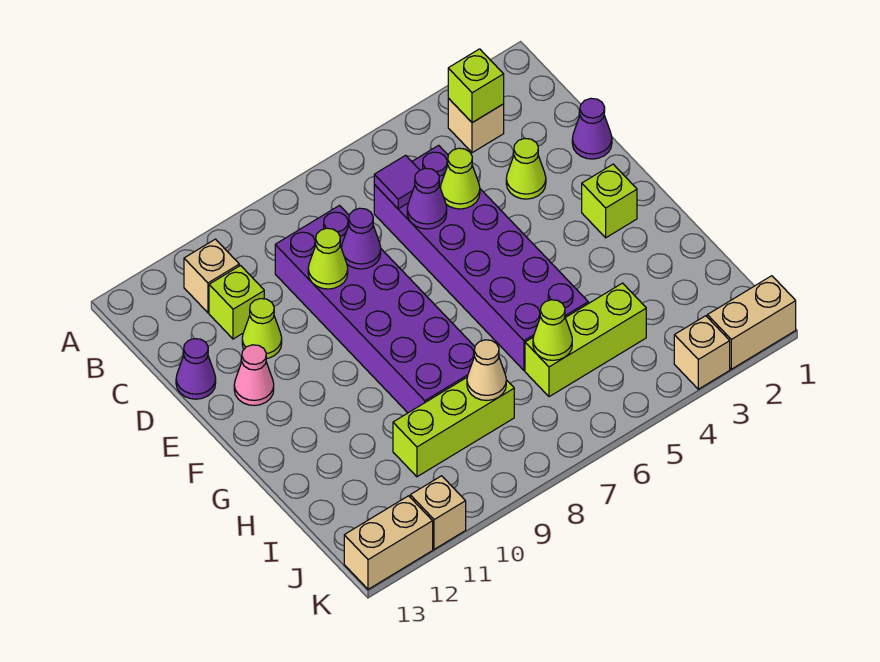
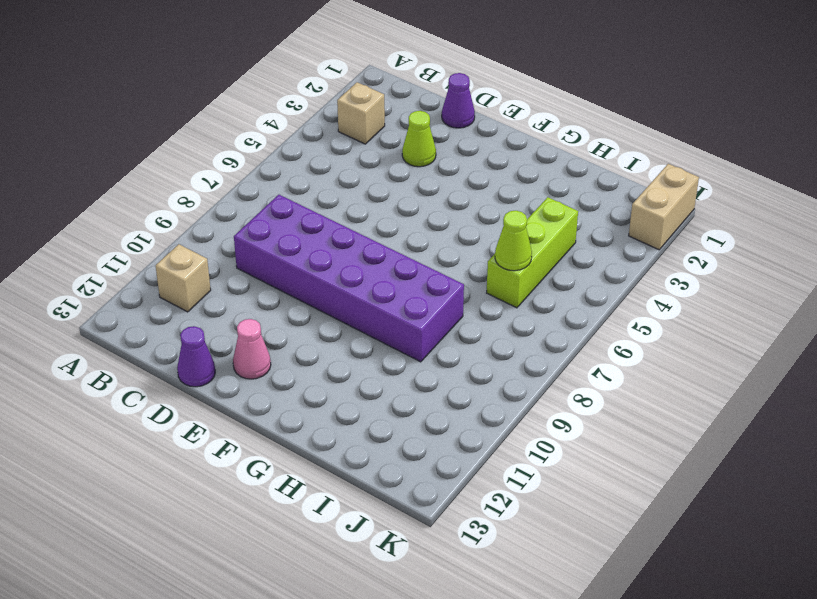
none -> purple 2x6 brick [374,145,588,370]
none -> lime 1x1 brick [209,266,264,339]
none -> lime 1x1 cone [242,299,282,359]

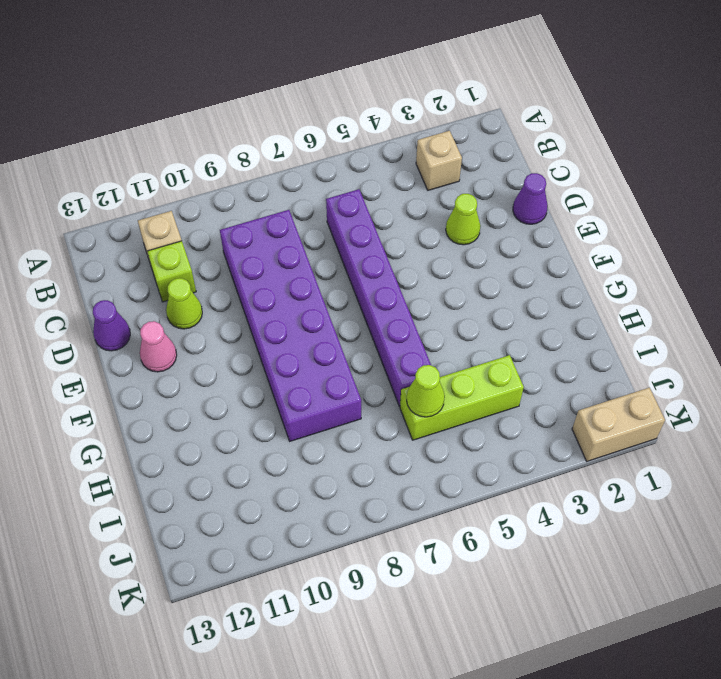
purple 1x6 brick [326,189,431,407] -> purple 2x6 brick [374,145,588,370]
none -> lime 1x1 brick [582,164,637,238]
none -> lime 1x3 brick [393,378,514,477]
none -> tan 1x1 brick [674,316,730,389]

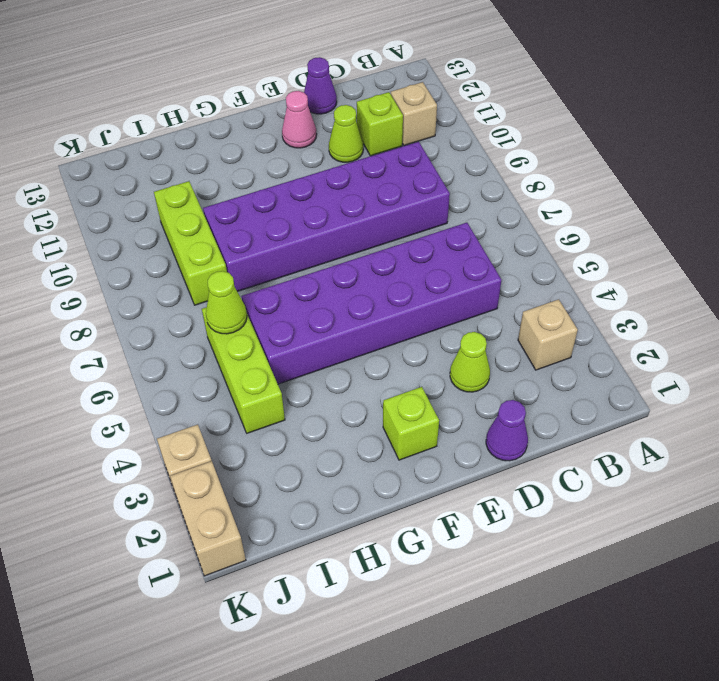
none -> tan 1x1 brick [410,476,466,549]
none -> tan 1x2 brick [344,496,433,589]
none -> lime 1x1 brick [448,49,504,123]

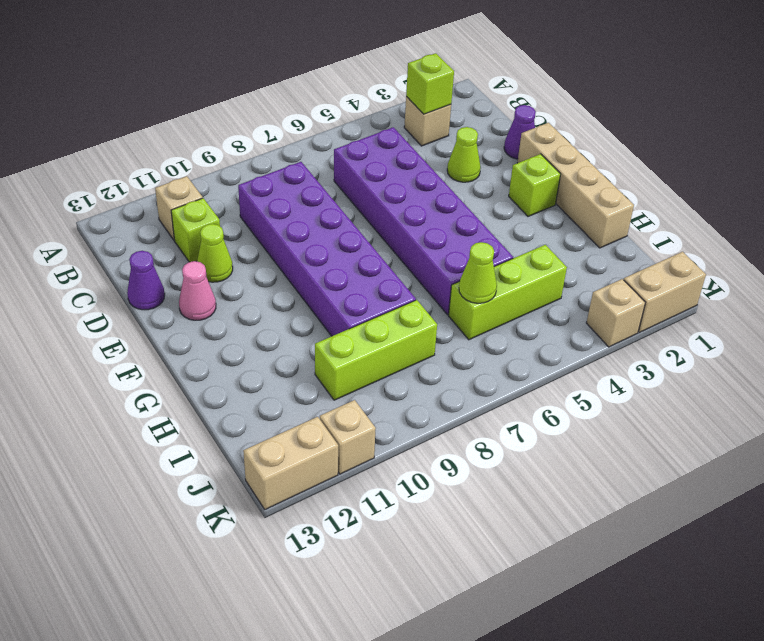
tan 1x4 brick [517,123,634,248] -> none
none -> purple 1x1 tile [374,155,419,209]
none -> lime 1x1 cone [440,148,480,209]
none -> purple 1x1 cone [407,168,447,229]

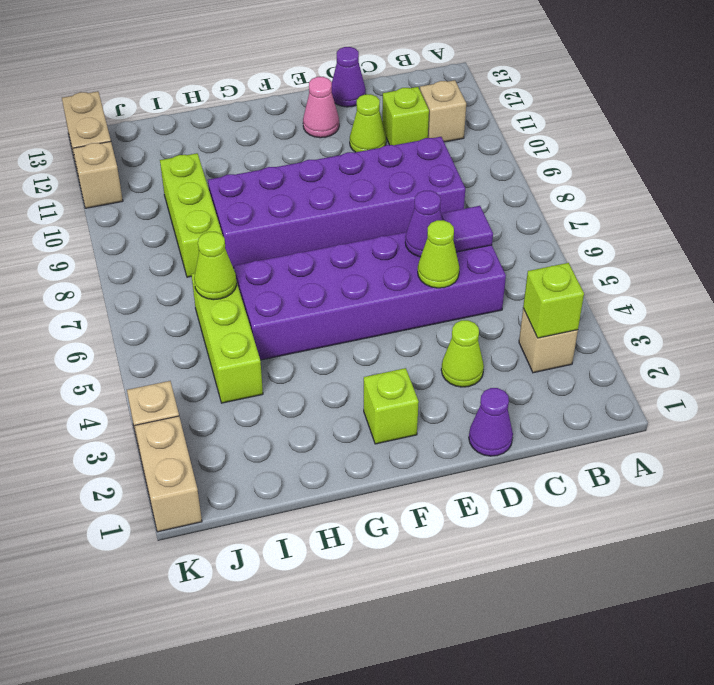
none -> purple 1x1 cone [341,208,381,269]
none -> lime 1x1 cone [308,228,348,289]
none -> tan 1x1 cone [467,340,506,400]

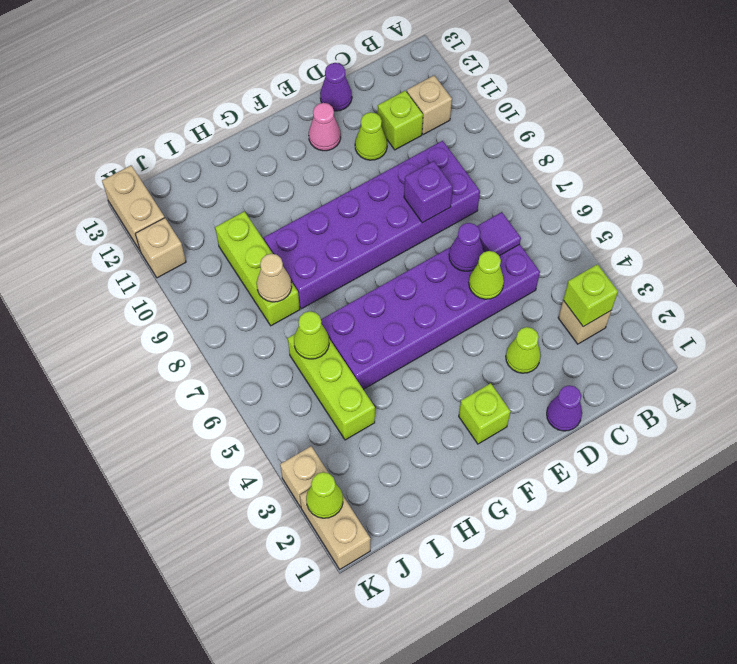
purple 1x1 brick [404,161,453,223] -> purple 1x1 cone [341,208,381,269]
lime 1x1 cone [306,472,343,518] -> lime 1x1 cone moved to [308,228,348,289]

